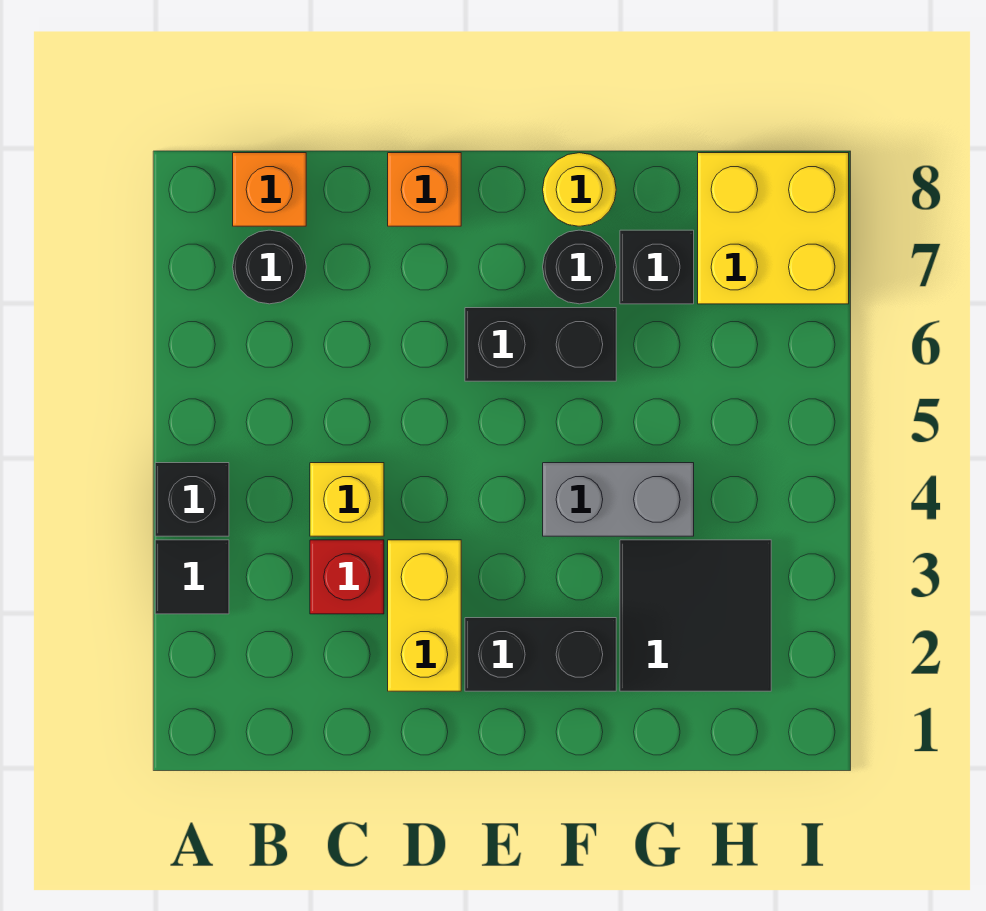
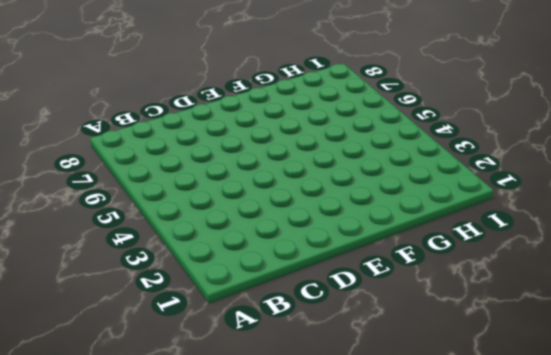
none -> black 1x1 tile [155,540,229,614]
none -> black 1x1 brick [155,463,229,536]
none -> black 1x1 round brick [233,230,306,304]

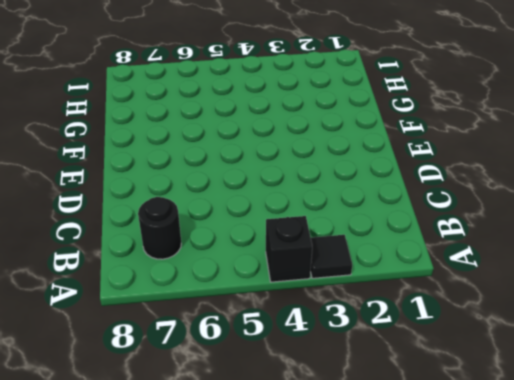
none -> orange 1x1 brick [233,153,306,226]
none -> red 1x1 brick [310,540,384,614]
none -> yellow 1x1 brick [310,463,384,536]

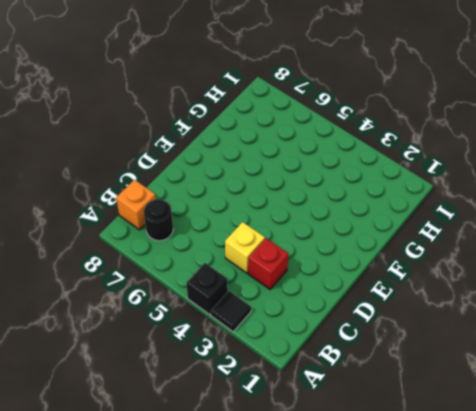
none -> yellow 1x2 brick [388,540,461,691]
none -> orange 1x1 brick [388,153,461,226]
none -> black 1x2 brick [465,618,616,691]

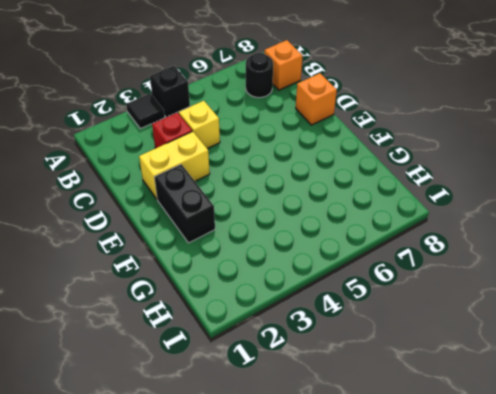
none -> black 1x2 brick [465,308,616,381]
none -> grey 1x2 brick [543,463,694,536]
none -> black 1x1 round brick [543,230,616,304]

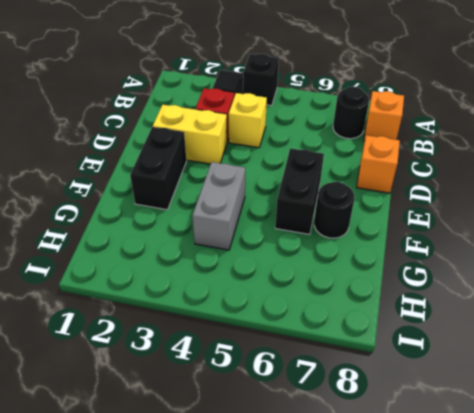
none -> yellow 1x1 round brick [543,153,616,226]
none -> black 2x2 tile [620,540,771,691]
none -> black 1x1 brick [620,230,694,304]

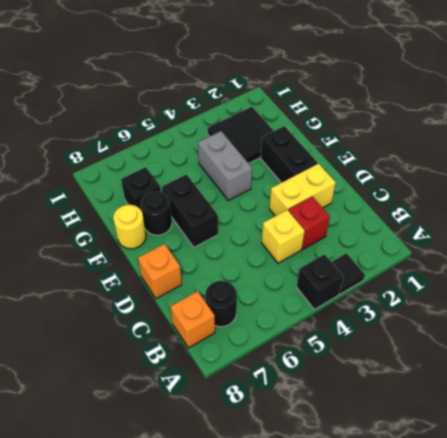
none -> yellow 2x2 brick [698,153,849,304]

